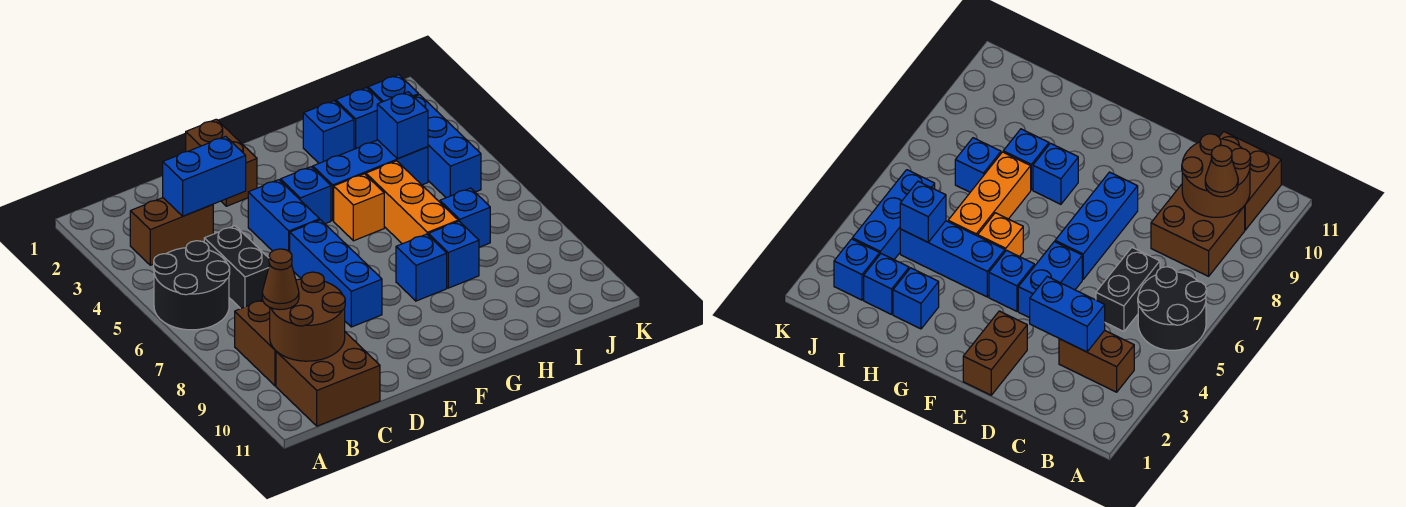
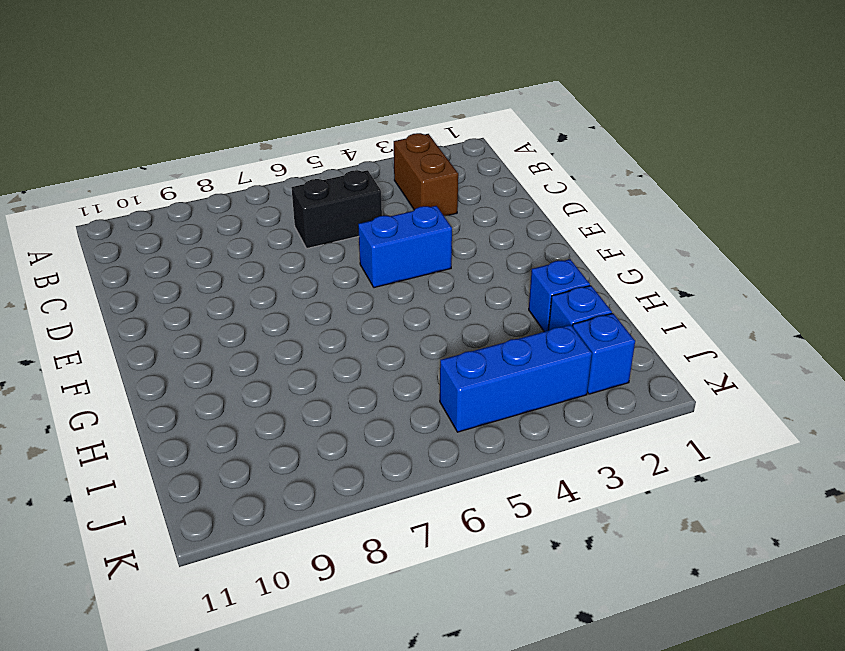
none -> black 2x2 round brick [154,241,230,330]
none -> brown 2x2 brick [235,300,276,386]
none -> brown 2x2 brick [276,332,380,426]

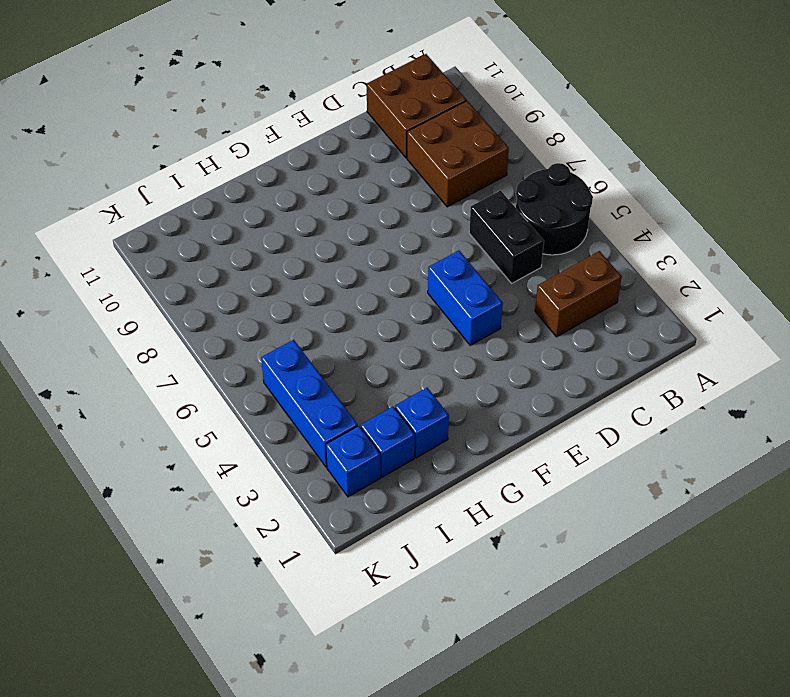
none -> brown 1x2 brick [186,119,257,206]
none -> blue 1x3 brick [290,220,382,327]
none -> blue 1x1 brick [280,167,331,224]

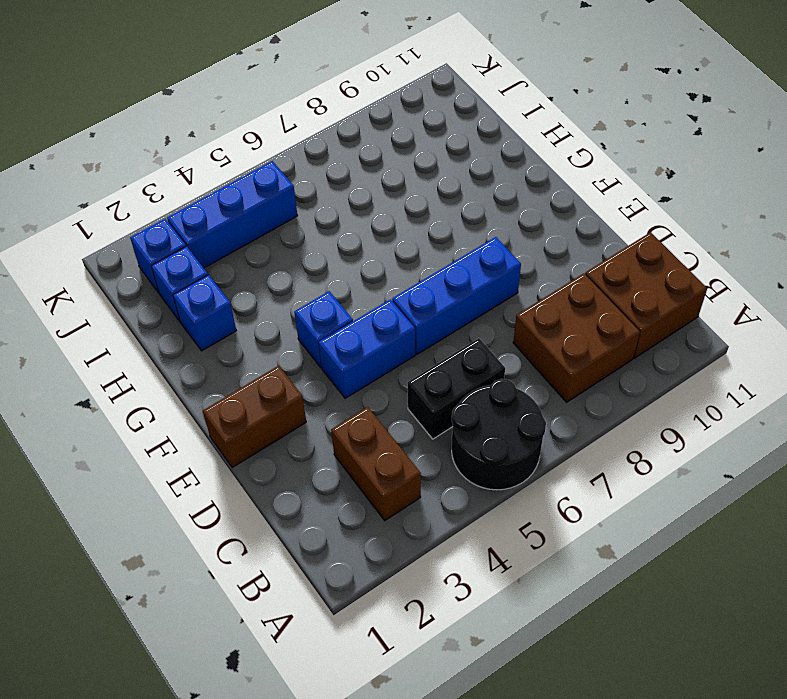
none -> blue 1x3 brick [313,140,428,220]
none -> orange 1x1 brick [334,174,384,241]
none -> blue 1x1 brick [396,234,447,301]

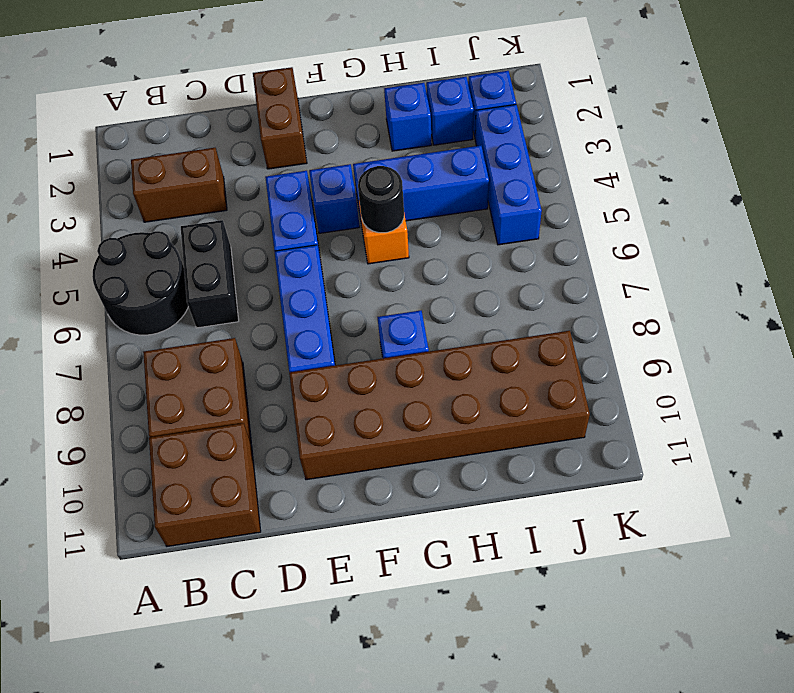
brown 2x6 brick [289,331,590,480] -> none
black 1x1 round brick [358,166,404,233] -> none
none -> orange 1x3 brick [366,161,458,244]
none -> blue 1x1 brick [428,221,479,288]
none -> blue 1x1 brick [440,188,490,247]

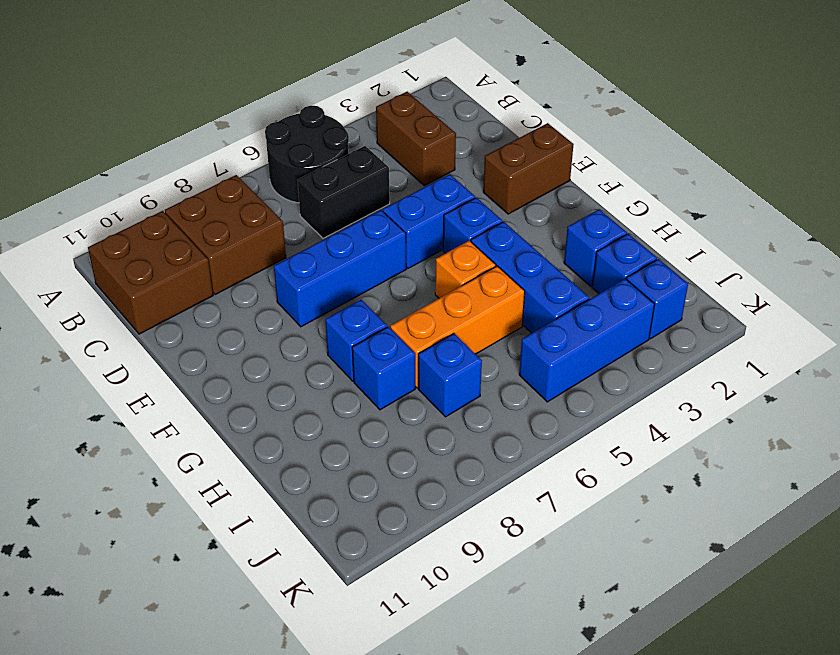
none -> brown 2x2 round brick [270,272,345,361]
none -> blue 1x2 brick [163,136,246,216]
none -> blue 1x1 brick [377,92,428,159]

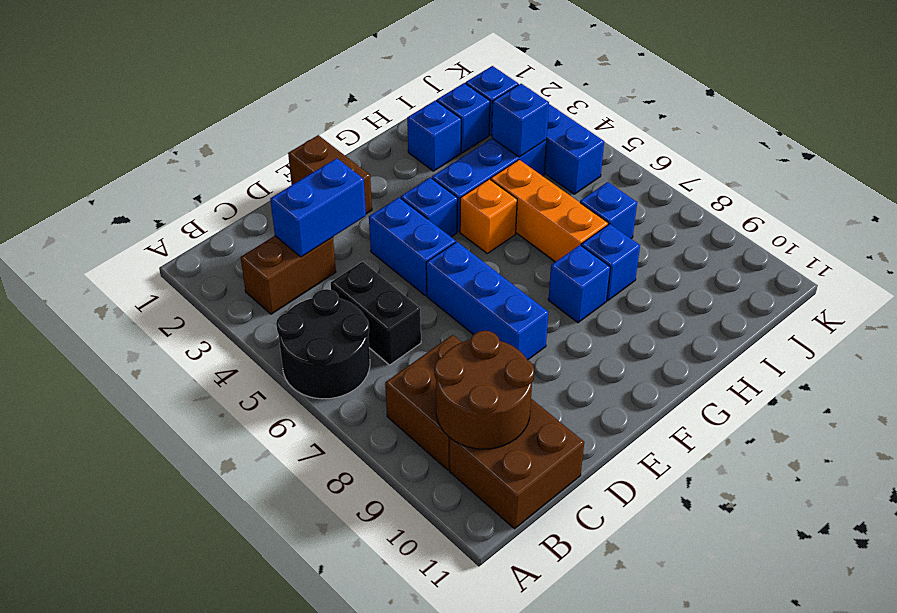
none -> brown 1x1 cone [262,249,299,310]

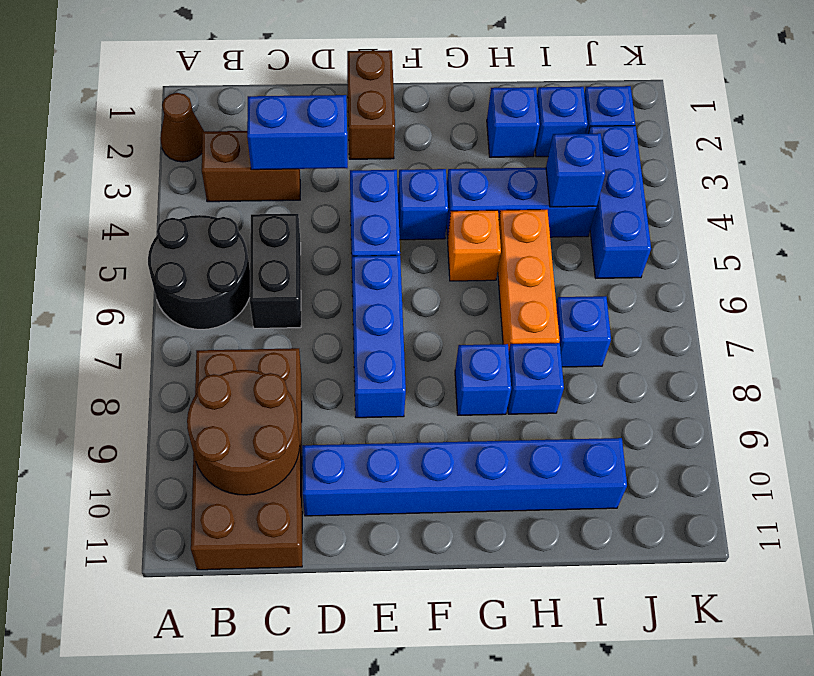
brown 1x1 cone [160,93,204,162] -> brown 1x1 cone moved to [262,249,299,310]
blue 1x6 brick [302,438,627,516] -> none

